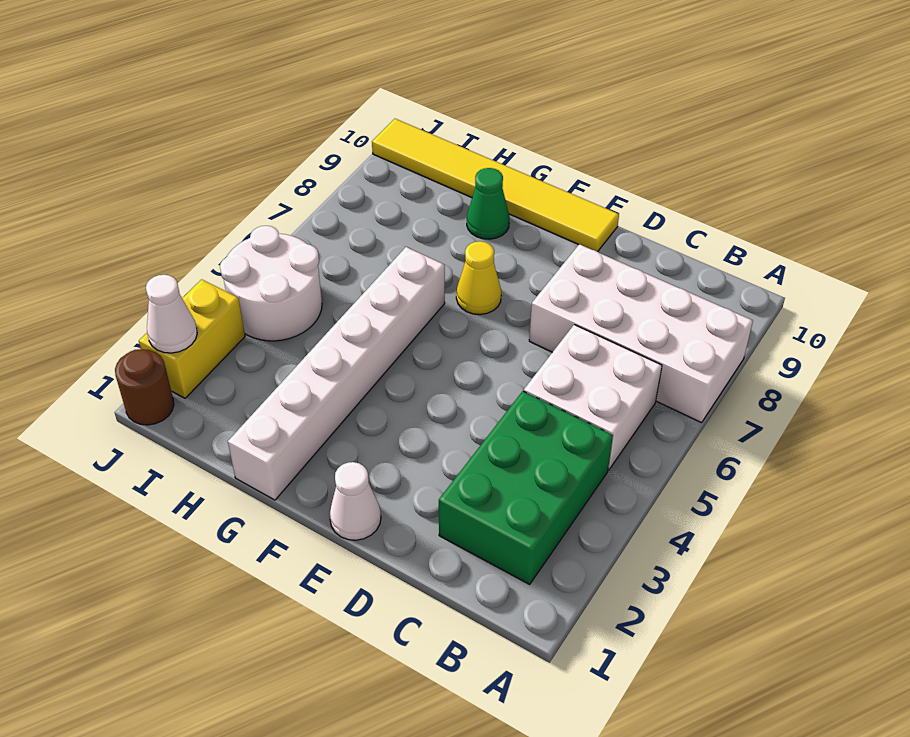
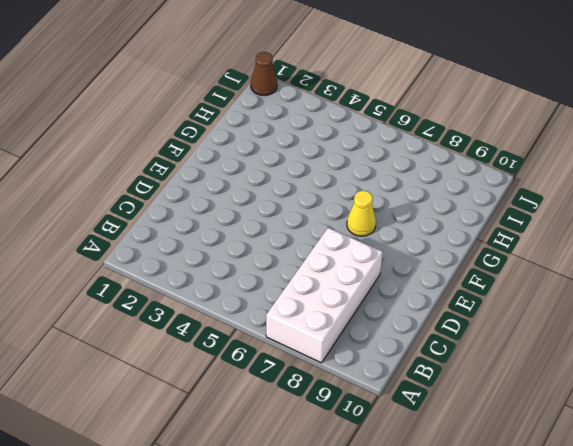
brown 1x1 cone [251,52,277,96] -> brown 1x1 round brick [115,349,174,425]
none -> green 2x3 brick [439,391,613,584]
none -> white 2x2 brick [524,325,662,470]
none -> white 1x1 cone [329,462,381,540]

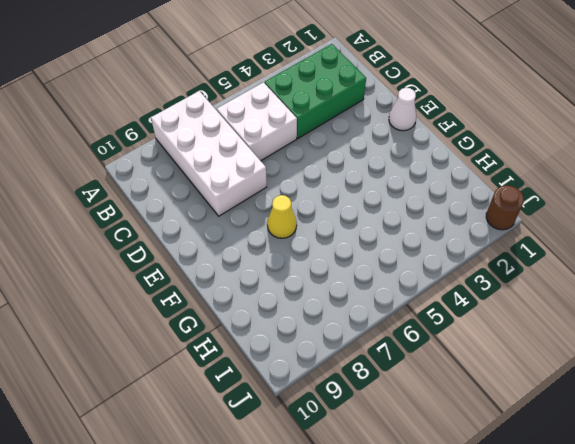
none -> yellow 1x6 tile [372,119,619,252]
none -> white 1x6 brick [228,247,445,500]
none -> green 1x1 cone [467,168,510,239]

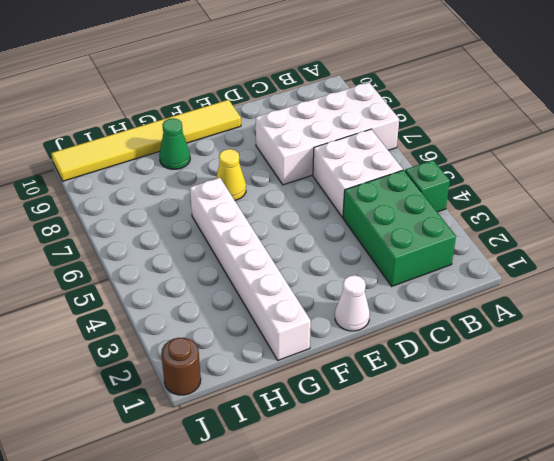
green 1x1 brick [405,160,450,212] -> none
none -> white 2x2 round brick [220,226,322,341]
none -> yellow 1x2 brick [139,279,245,398]
none -> white 1x1 cone [146,275,197,353]

